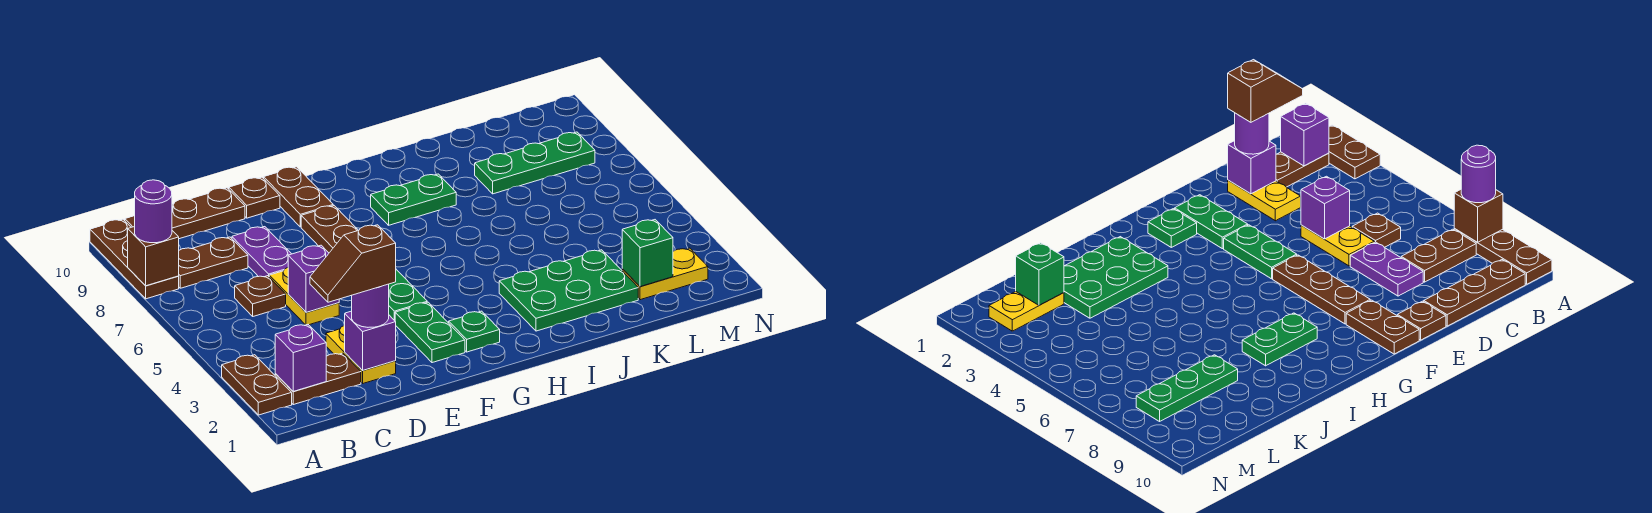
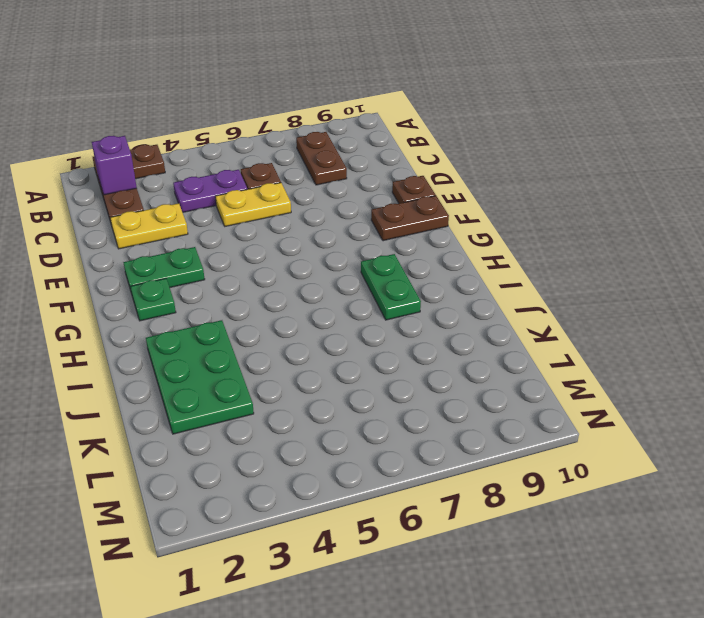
purple 1x2 plate [173,170,247,212] -> purple 1x2 plate moved to [232,227,291,277]
none -> brown 1x3 plate [90,219,179,299]
none -> brown 1x3 plate [125,188,245,239]
none -> green 1x2 plate [389,270,427,321]

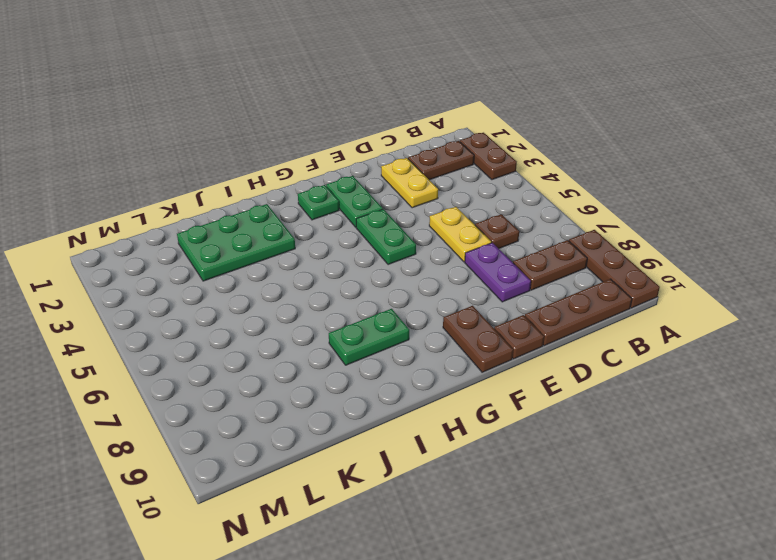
none -> brown 1x3 plate [301,206,359,253]
none -> green 1x3 plate [475,132,595,194]
none -> yellow 1x2 plate [622,248,708,300]

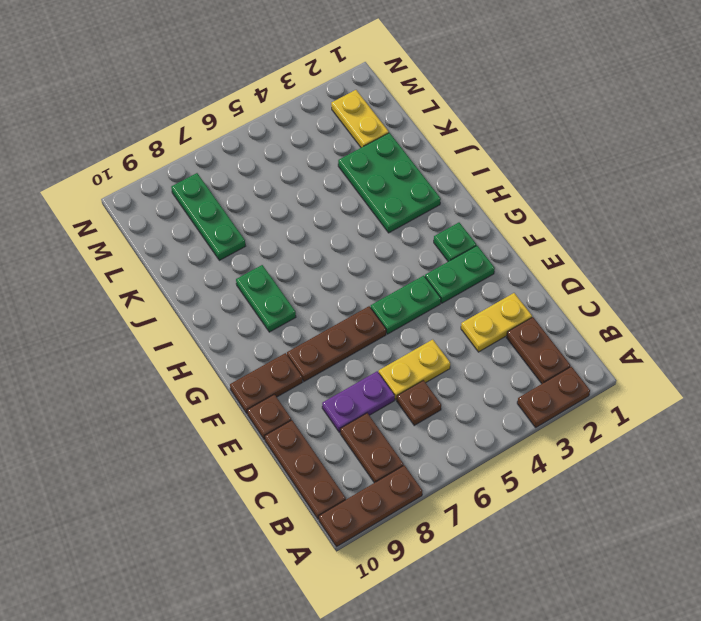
none -> brown 1x1 brick [128,227,179,286]
none -> purple 1x1 brick [275,324,326,392]
none -> purple 1x1 brick [345,311,396,371]

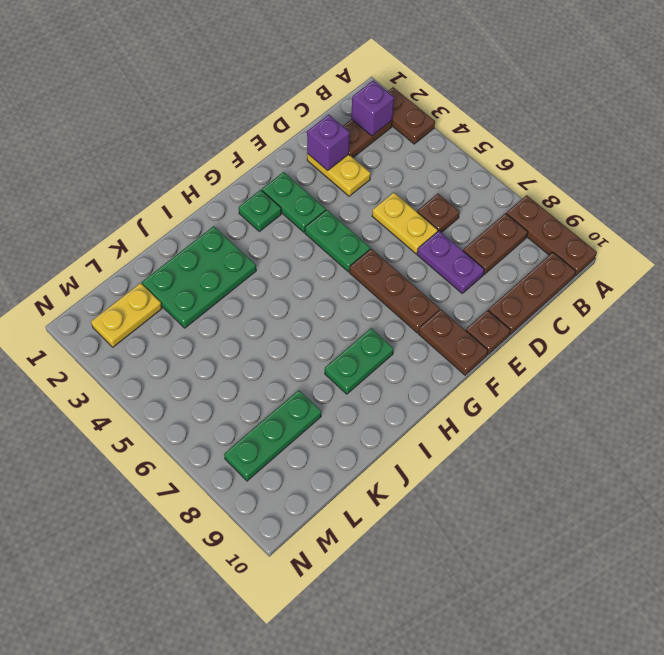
none -> brown 1x1 brick [128,227,179,286]
none -> purple 1x1 brick [288,245,339,313]
none -> green 1x1 brick [622,220,673,287]

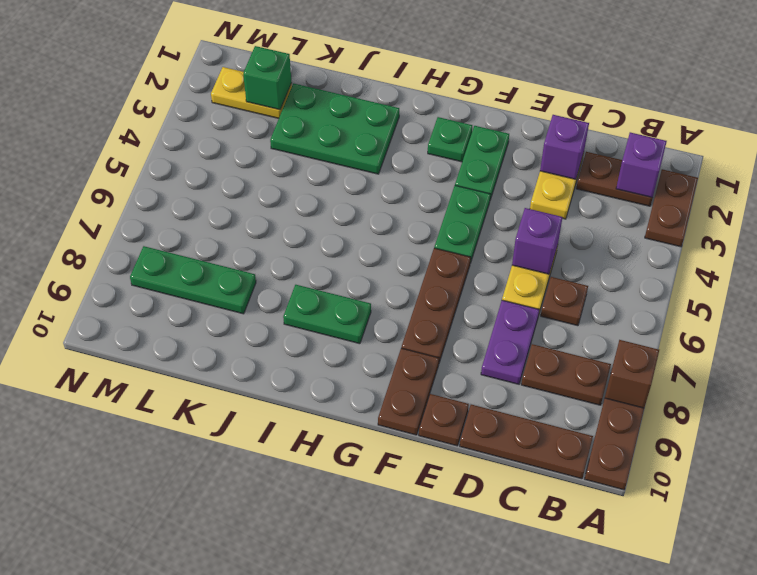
none -> purple 1x1 round brick [135,180,172,243]
none -> purple 1x1 round brick [352,284,389,327]
none -> brown 1x2 slope [310,225,396,302]

